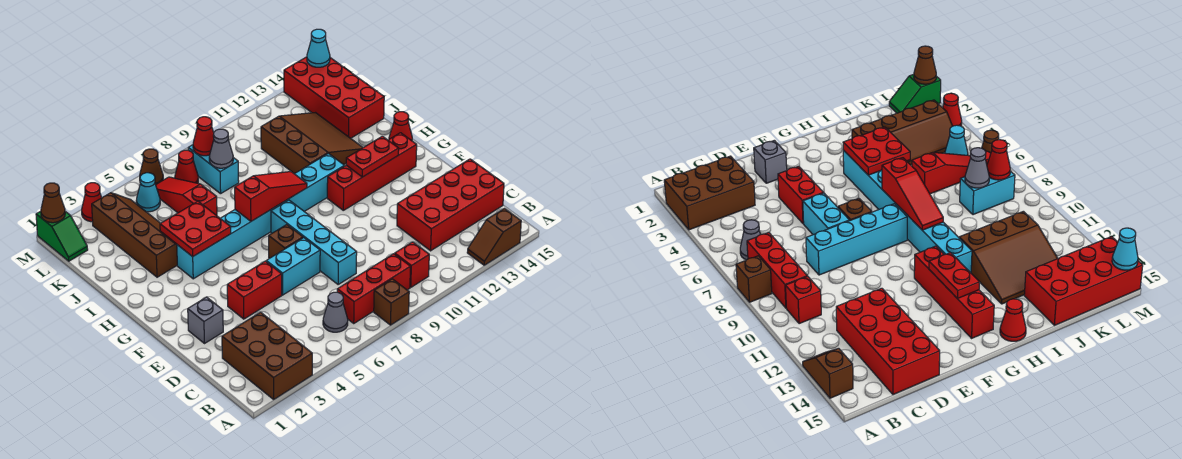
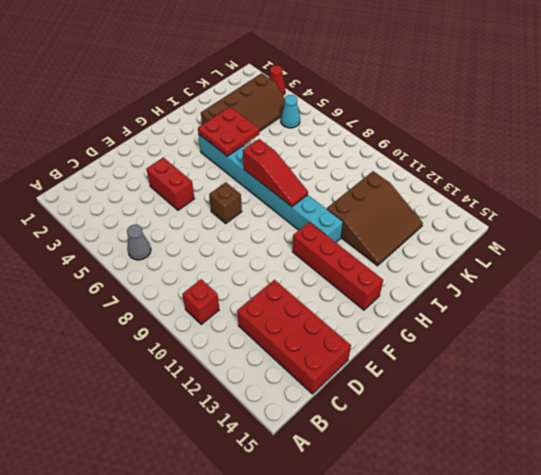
none -> brown 2x3 brick [222,312,312,399]
none -> brown 1x1 brick [374,279,409,325]
none -> brown 1x2 slope [467,209,521,265]
none -> red 1x3 brick [337,254,411,323]

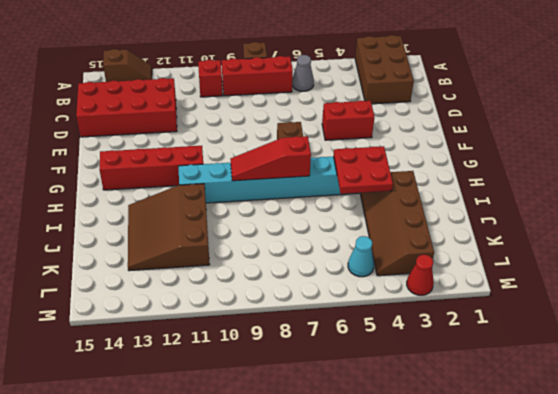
none -> cyan 1x4 brick [271,200,357,285]
none -> grey 1x1 brick [188,297,223,344]
none -> cyan 1x2 brick [266,238,320,295]
none -> red 1x1 cone [389,112,412,141]

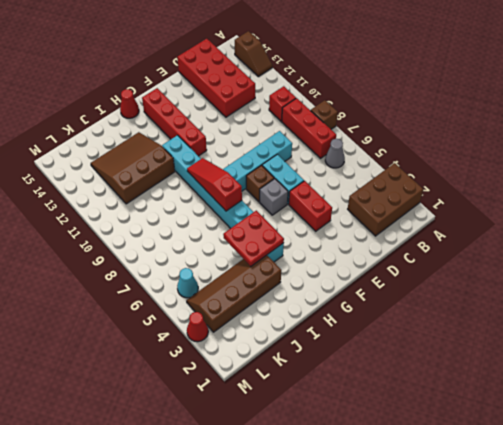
grey 1x1 brick [260,179,288,215] -> grey 1x1 brick moved to [188,297,223,344]
none -> red 1x3 slope [156,177,217,216]
none -> red 2x4 brick [284,57,384,138]
none -> cyan 1x2 brick [188,145,239,194]
none -> green 1x2 slope [36,211,88,261]

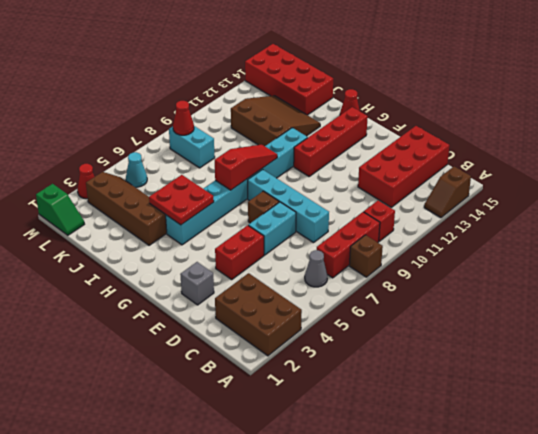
none -> red 1x3 slope [156,177,217,216]
none -> red 1x1 cone [175,150,198,183]
none -> brown 1x1 cone [140,149,163,185]
none -> red 1x2 plate [346,136,399,177]

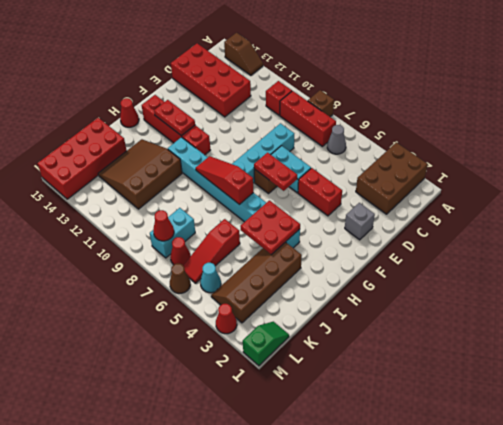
red 1x2 plate [254,153,297,191] -> none
none -> grey 1x1 cone [209,129,233,168]
none -> brown 1x1 cone [41,183,65,223]
none -> cyan 1x1 cone [307,29,330,67]

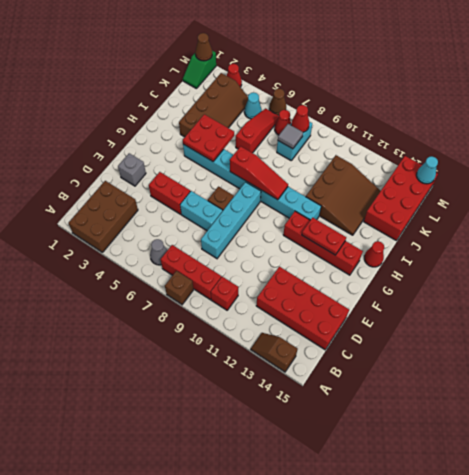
grey 1x1 tile [278,124,303,149] -> grey 1x1 cone [209,129,233,168]

